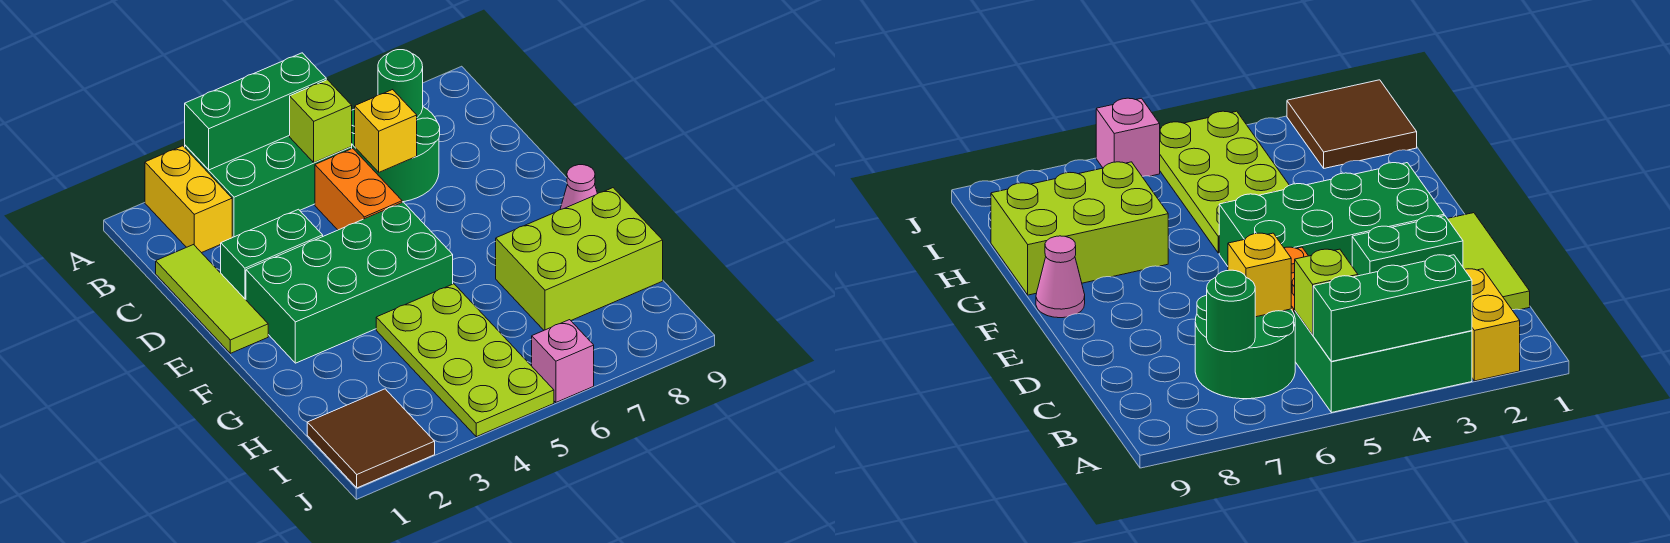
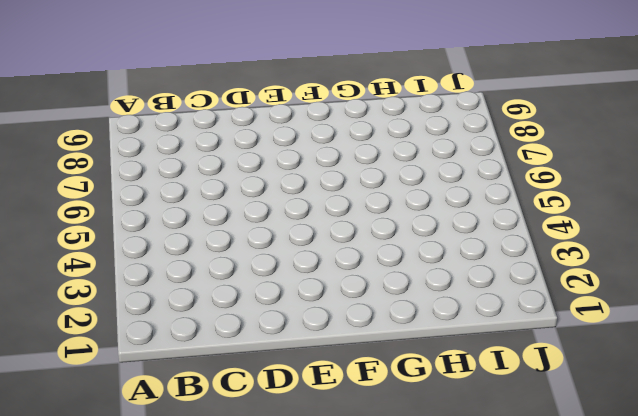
none -> yellow 1x2 brick [145,146,232,253]
none -> green 2x3 brick [185,135,352,237]
none -> green 2x2 round brick [352,107,440,202]

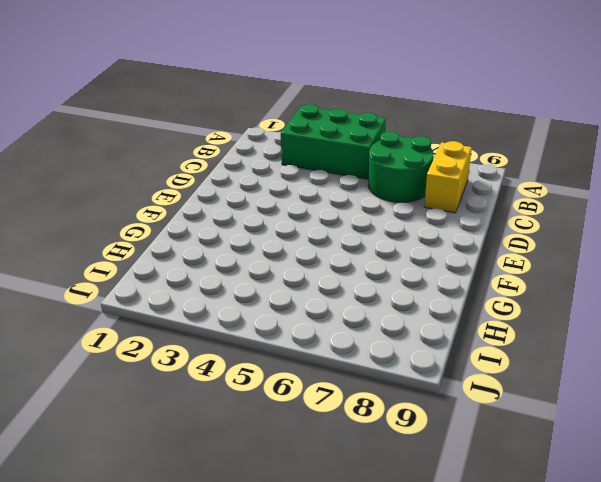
yellow 1x2 brick [424,141,472,213] -> yellow 1x2 brick moved to [145,146,232,253]
none -> lime 1x3 tile [156,245,268,353]
none -> orange 1x2 brick [315,148,402,230]
none -> green 1x2 brick [221,209,323,300]

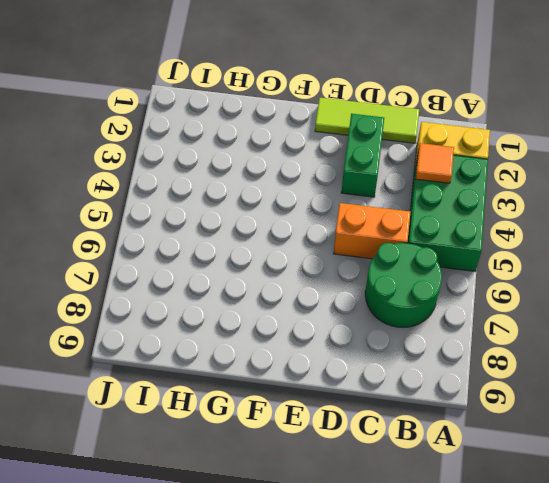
orange 1x1 tile [416,143,454,183] -> none
none -> green 2x4 brick [246,202,453,363]
none -> pink 1x1 cone [560,165,597,210]
none -> lime 2x4 plate [376,284,554,437]

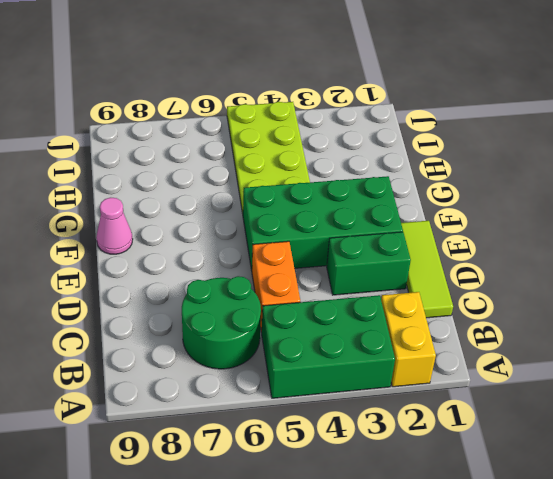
none -> lime 2x3 brick [496,188,663,330]
none -> brown 2x2 tile [307,389,435,488]
none -> pink 1x1 brick [532,320,594,402]

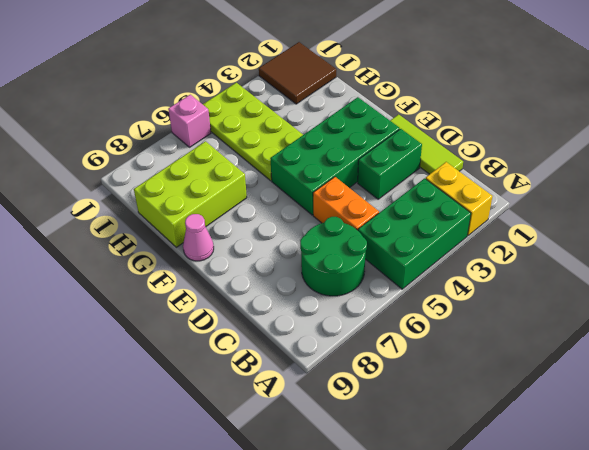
none -> green 1x3 brick [185,53,326,170]
none -> lime 1x1 brick [290,80,352,162]
none -> green 1x1 round brick [378,50,423,117]

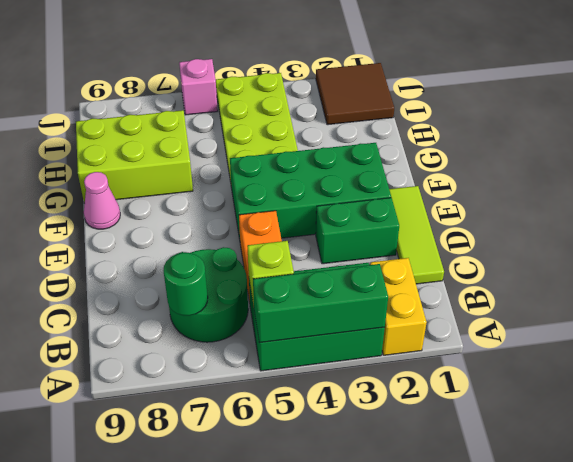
none -> yellow 1x1 brick [355,90,417,172]

